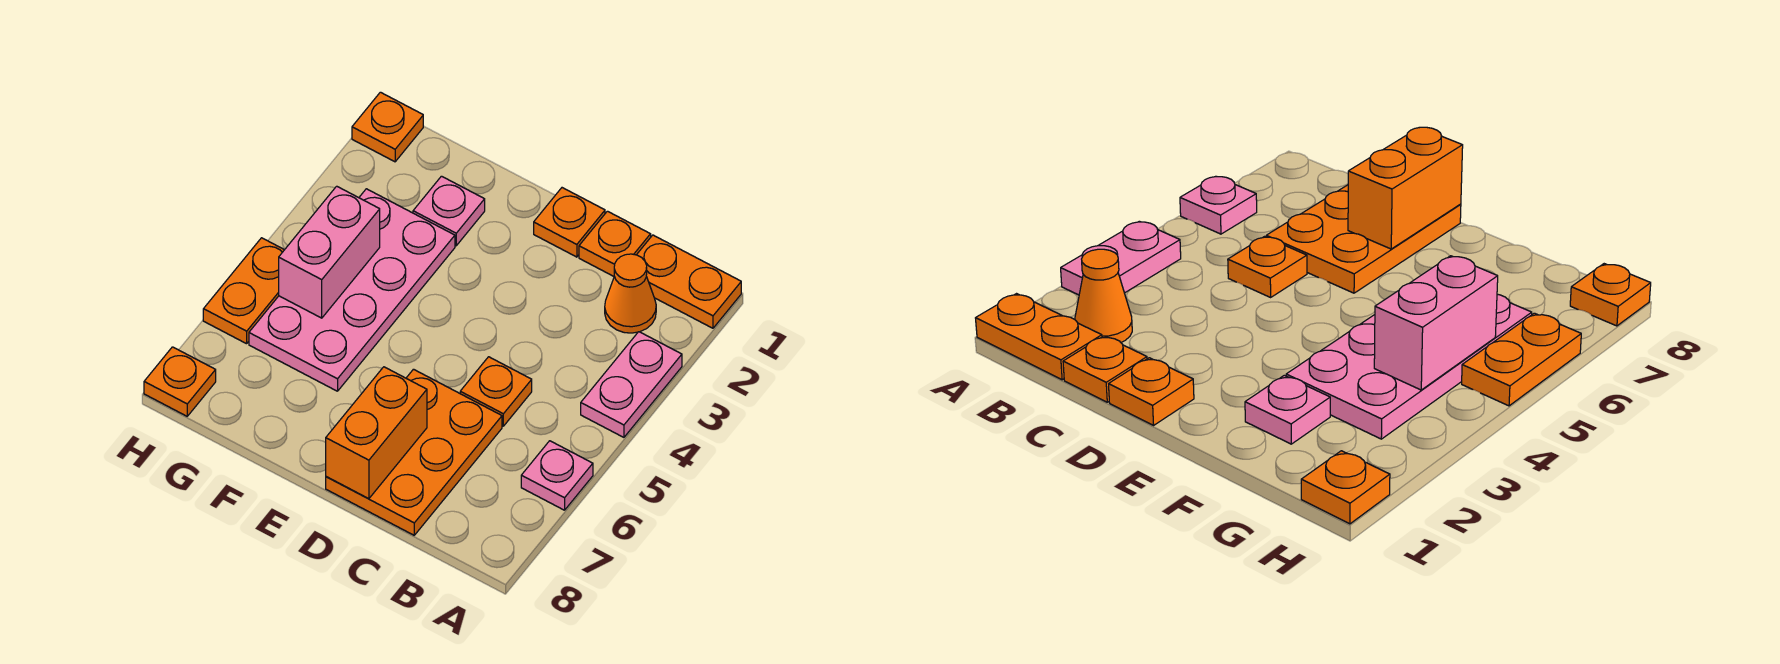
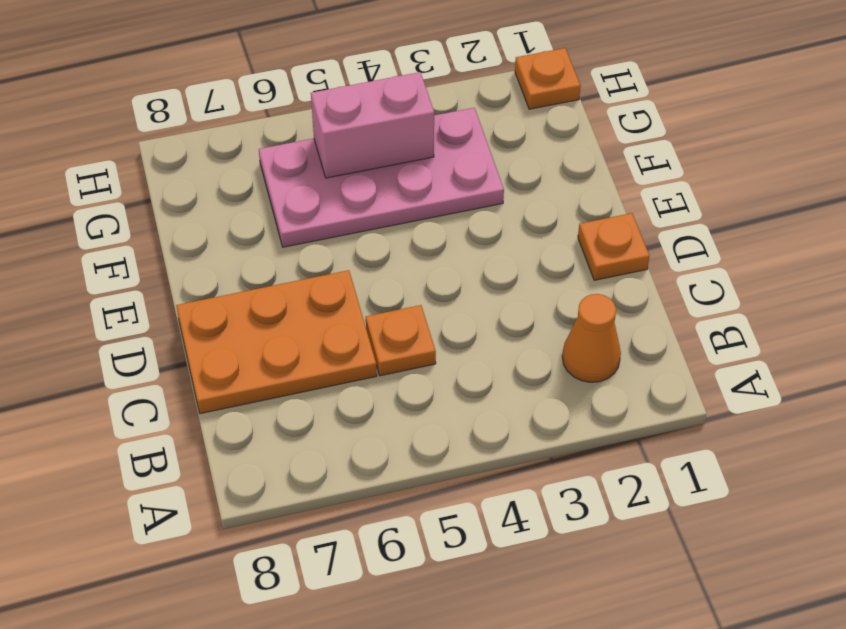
none -> orange 1x2 plate [637,235,741,328]
none -> pink 1x2 plate [581,332,682,437]
none -> pink 1x1 plate [521,441,593,510]

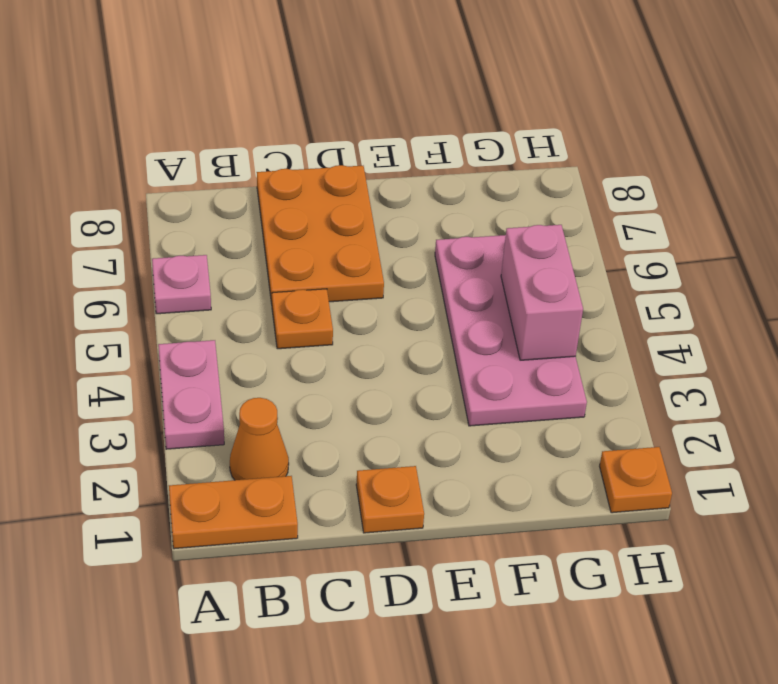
none -> orange 1x1 plate [579,211,651,276]
none -> pink 1x1 plate [413,176,485,246]
none -> orange 1x2 plate [203,238,284,344]

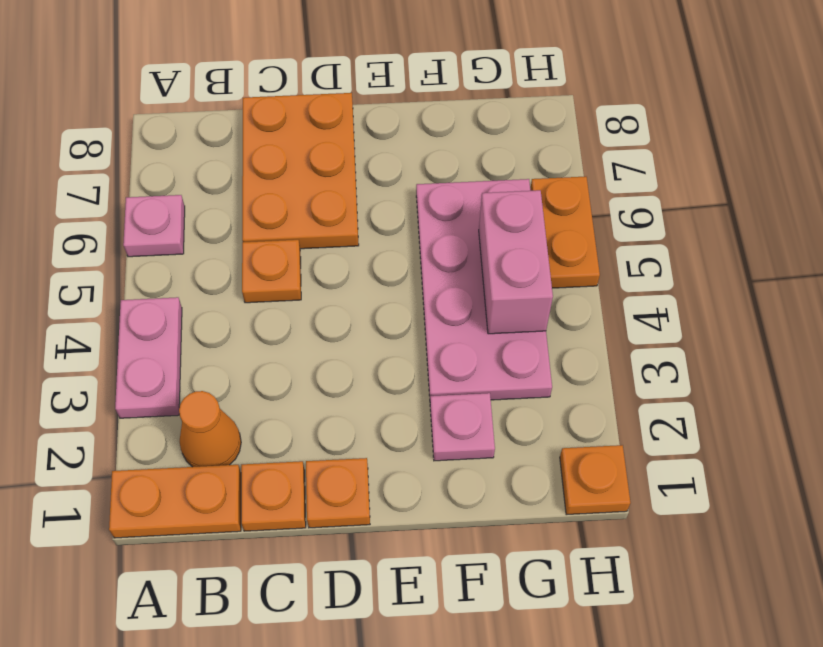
none -> orange 1x1 plate [144,347,216,416]
none -> orange 1x2 brick [326,367,427,499]

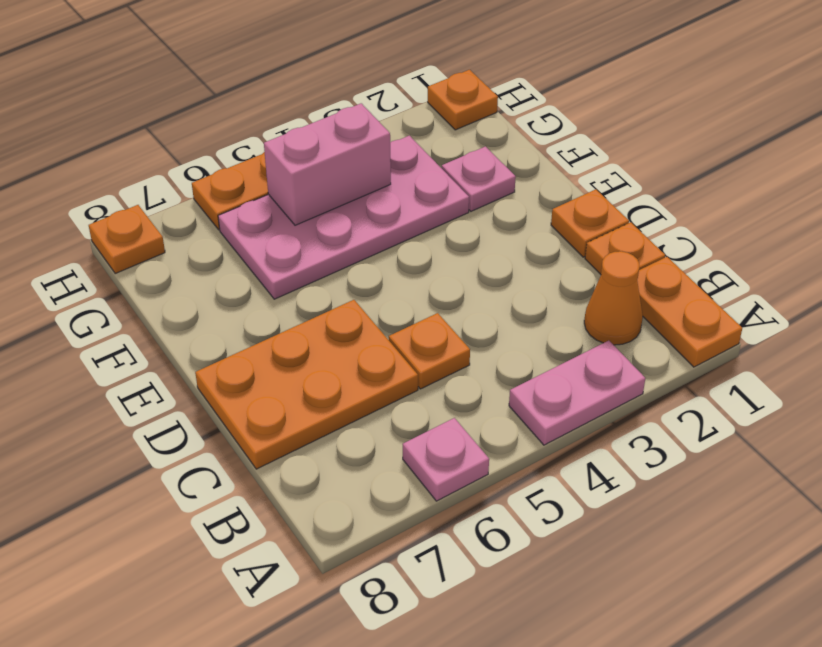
none -> orange 1x2 brick [326,367,427,499]

